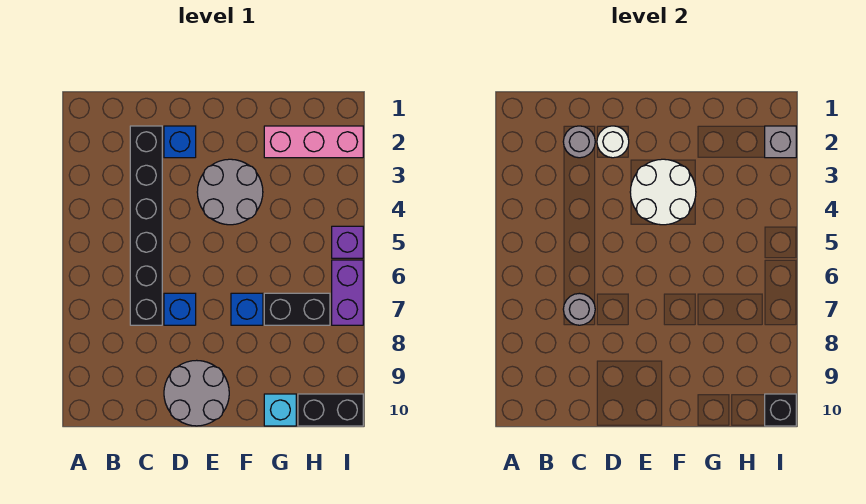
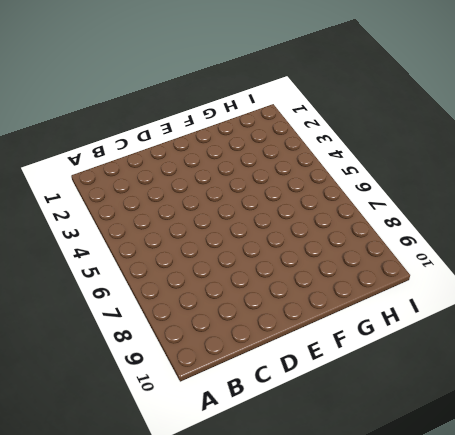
none -> black 1x6 brick [130,126,162,325]
none -> blue 1x1 brick [164,126,196,158]
none -> blue 1x1 brick [164,293,196,325]

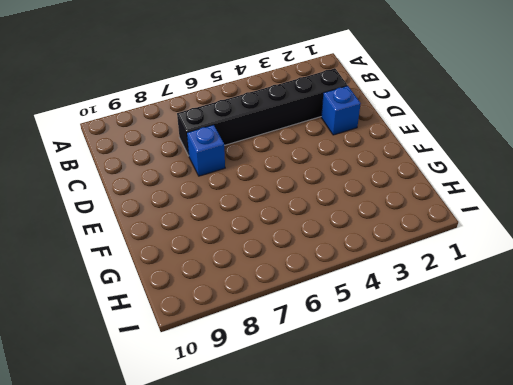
none -> grey 2x2 round brick [164,360,229,426]
none -> grey 2x2 round brick [197,159,263,225]
none -> blue 1x1 brick [231,293,263,325]

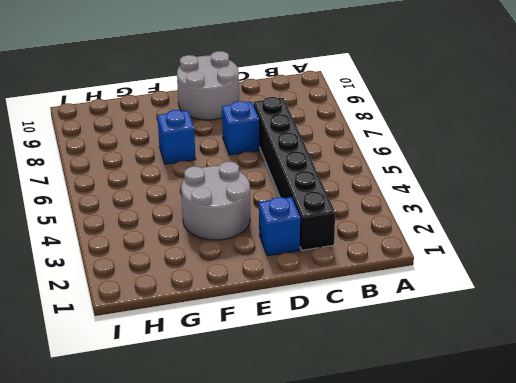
none -> pink 1x3 brick [264,126,363,158]
none -> black 1x2 brick [264,293,330,325]
none -> cyan 1x1 brick [264,394,296,426]

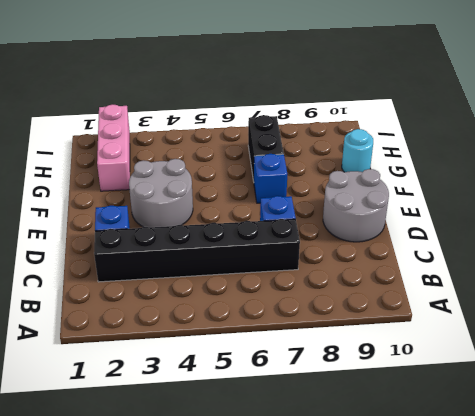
cyan 1x1 round brick [342,129,373,172] -> cyan 1x1 brick [264,394,296,426]
none -> black 1x2 brick [298,394,363,426]
none -> purple 1x1 brick [332,226,363,258]
none -> purple 1x2 brick [332,260,363,325]

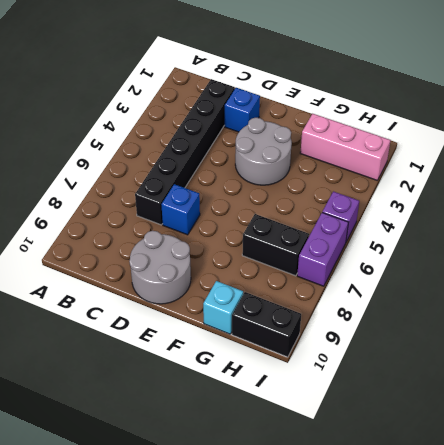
none -> blue 1x1 brick [231,293,263,325]
none -> grey 1x1 round brick [563,126,595,158]
none -> grey 1x1 round brick [563,293,595,325]

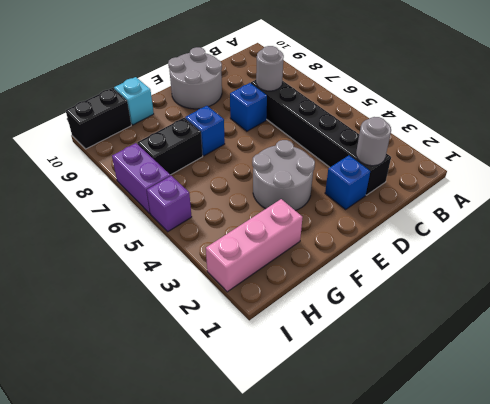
none -> white 1x1 round brick [597,126,629,158]
none -> white 2x2 round brick [630,159,696,225]
none -> grey 1x1 brick [765,126,796,158]

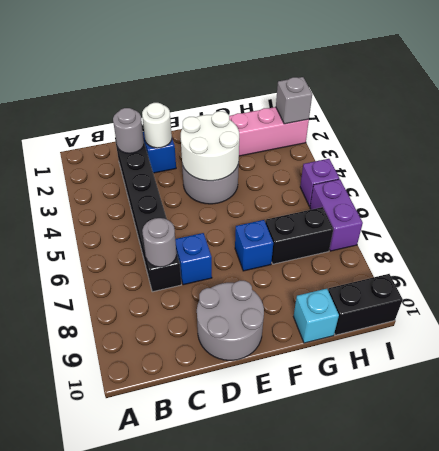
none -> black 1x1 brick [765,394,796,426]

